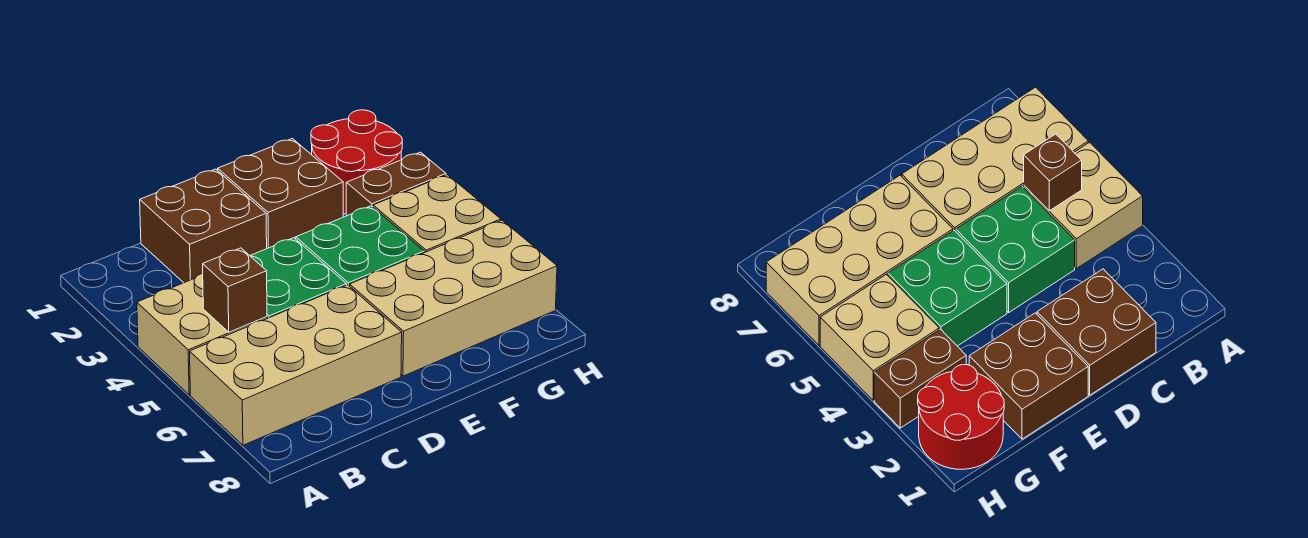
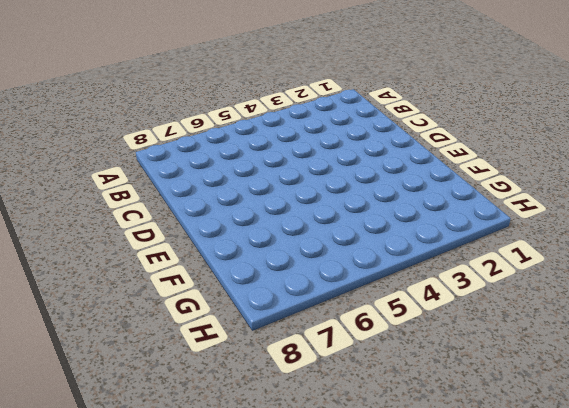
none -> tan 2x2 brick [137,273,267,395]
none -> tan 2x4 brick [190,285,402,445]

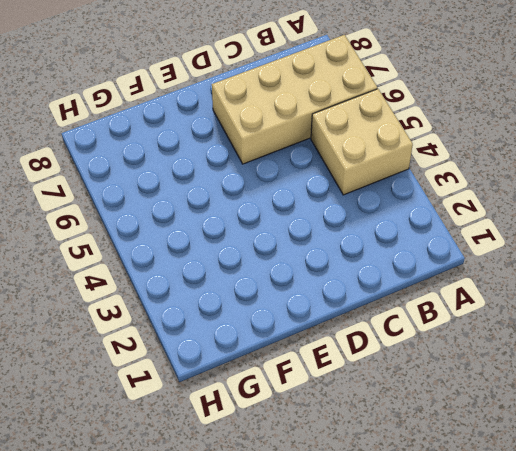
none -> brown 2x2 brick [140,169,267,283]
none -> green 2x2 brick [250,238,346,318]

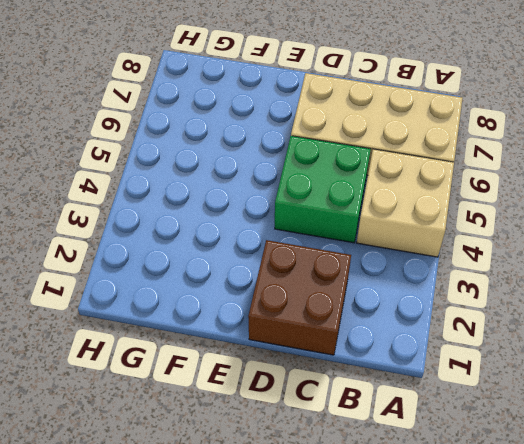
none -> brown 2x2 brick [218,138,343,248]
none -> green 2x2 brick [296,206,424,286]

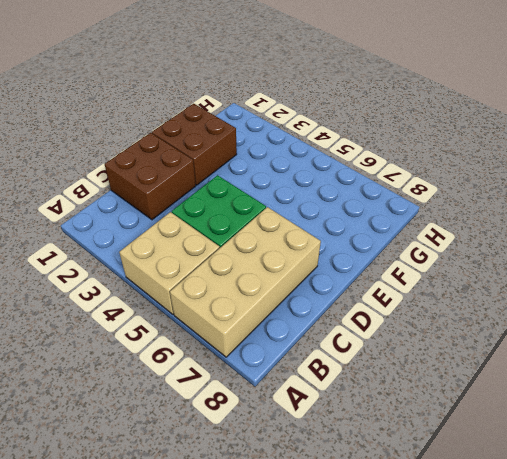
none -> green 2x2 brick [296,206,424,286]
none -> tan 2x4 brick [350,220,557,376]

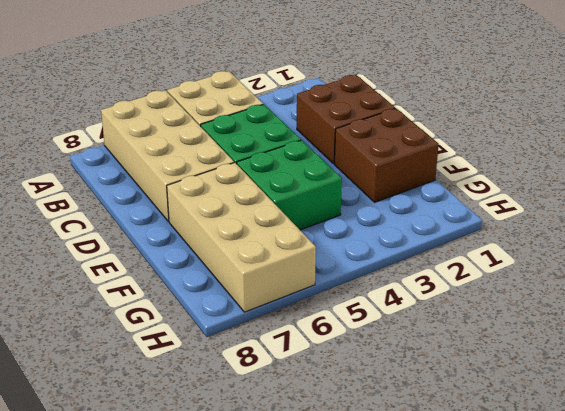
none -> red 2x2 round brick [311,110,402,214]
none -> brown 1x2 brick [346,152,446,216]

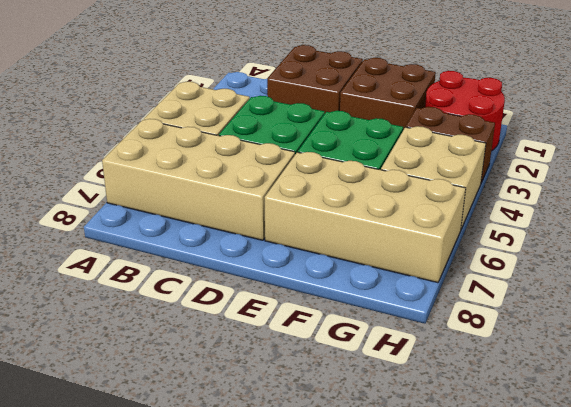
none -> brown 1x1 brick [203,248,267,332]

